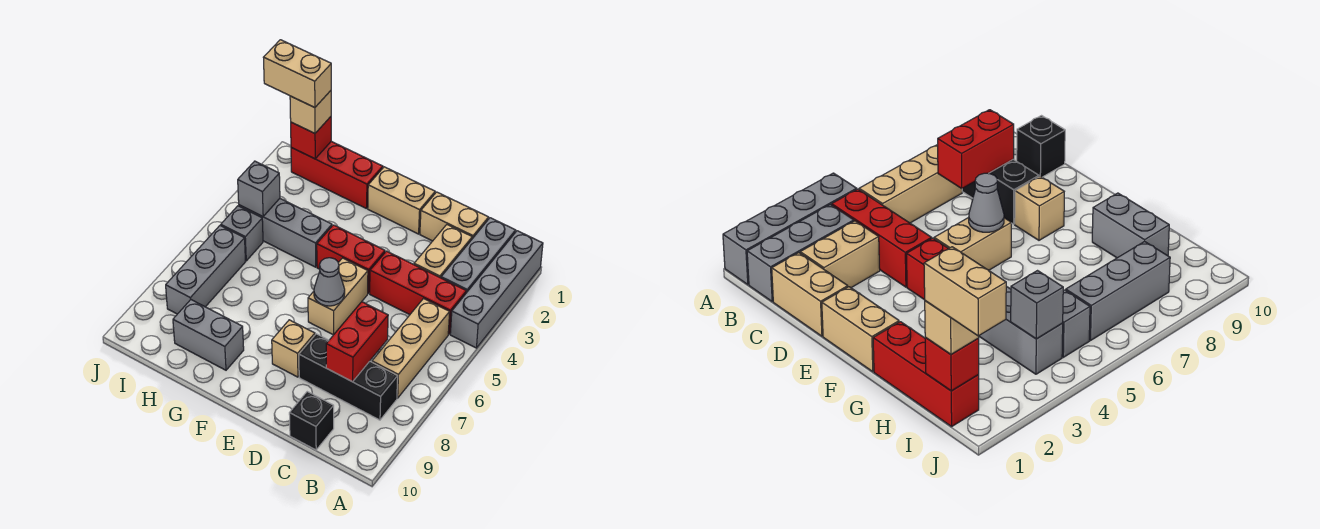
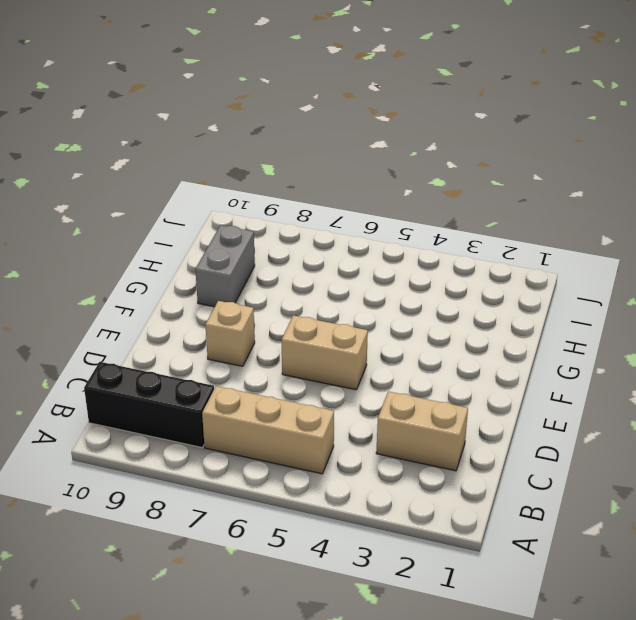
black 1x3 brick [84,362,214,448] -> black 1x3 brick turned to [299,334,398,420]
none -> grey 1x4 brick [450,231,543,348]
none -> grey 1x3 brick [441,218,516,293]
none -> red 1x3 brick [370,251,466,334]

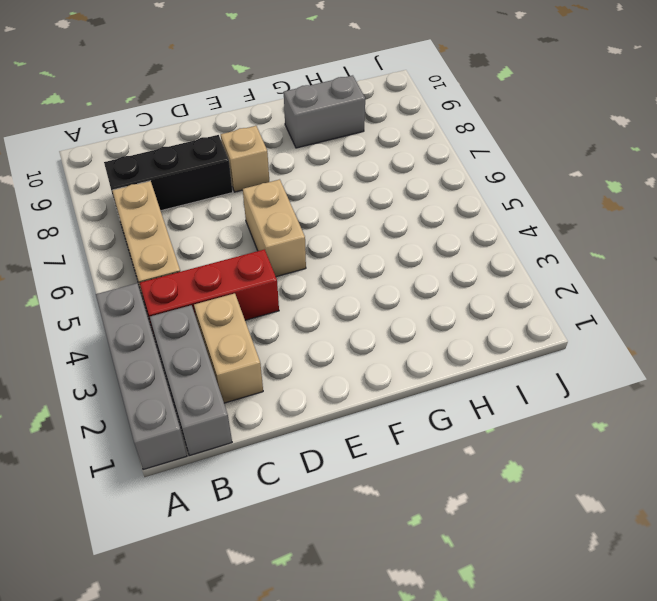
none -> tan 1x2 brick [420,192,489,241]
none -> black 1x1 brick [289,392,334,450]
none -> tan 1x2 brick [368,167,435,234]

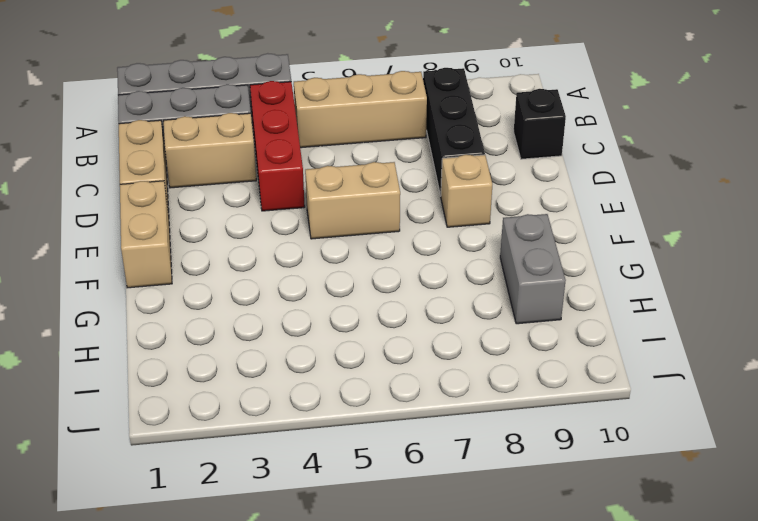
none -> red 1x2 brick [317,225,385,293]
none -> red 1x3 brick [291,141,383,209]
none -> grey 1x3 brick [239,199,332,267]

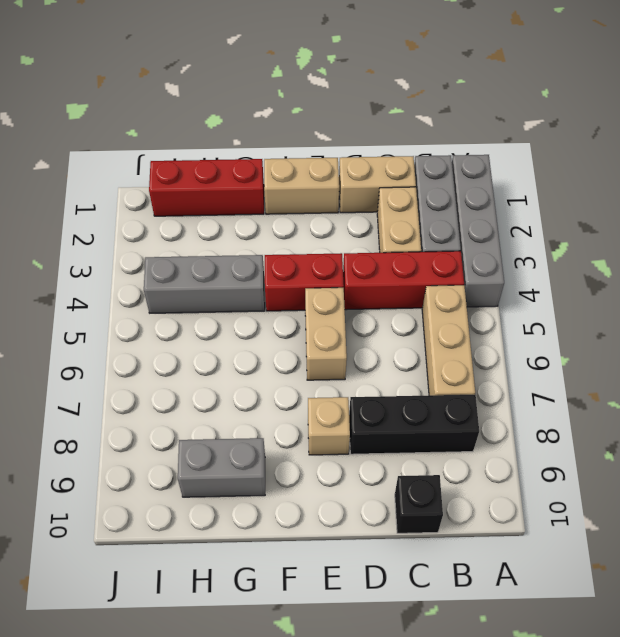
none -> grey 1x1 brick [221,206,263,261]
none -> grey 1x3 brick [166,225,246,314]
none -> red 1x2 brick [326,302,388,382]

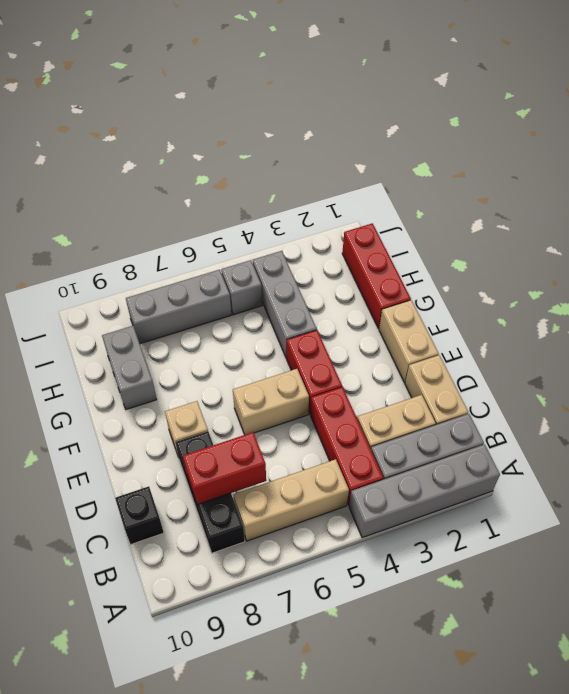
none -> grey 1x1 cone [314,258,345,306]
none -> red 1x1 brick [291,117,331,159]
none -> grey 1x1 brick [238,161,280,217]

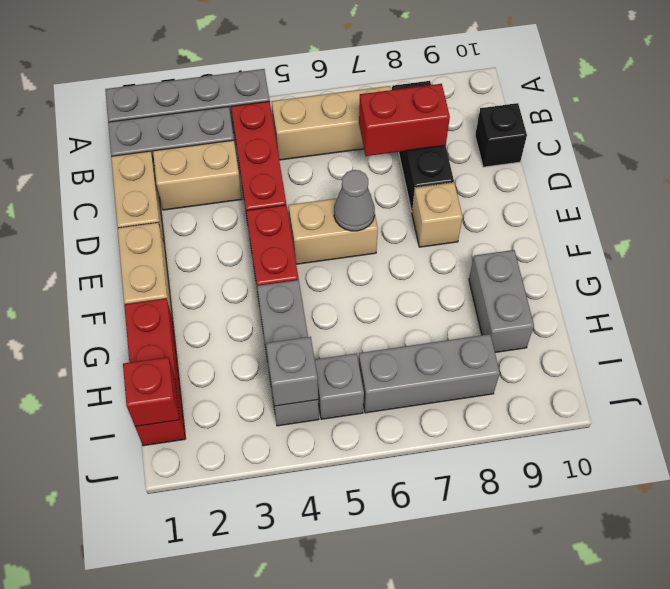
none -> tan 1x1 brick [290,91,331,133]
none -> tan 1x2 brick [264,40,331,108]

